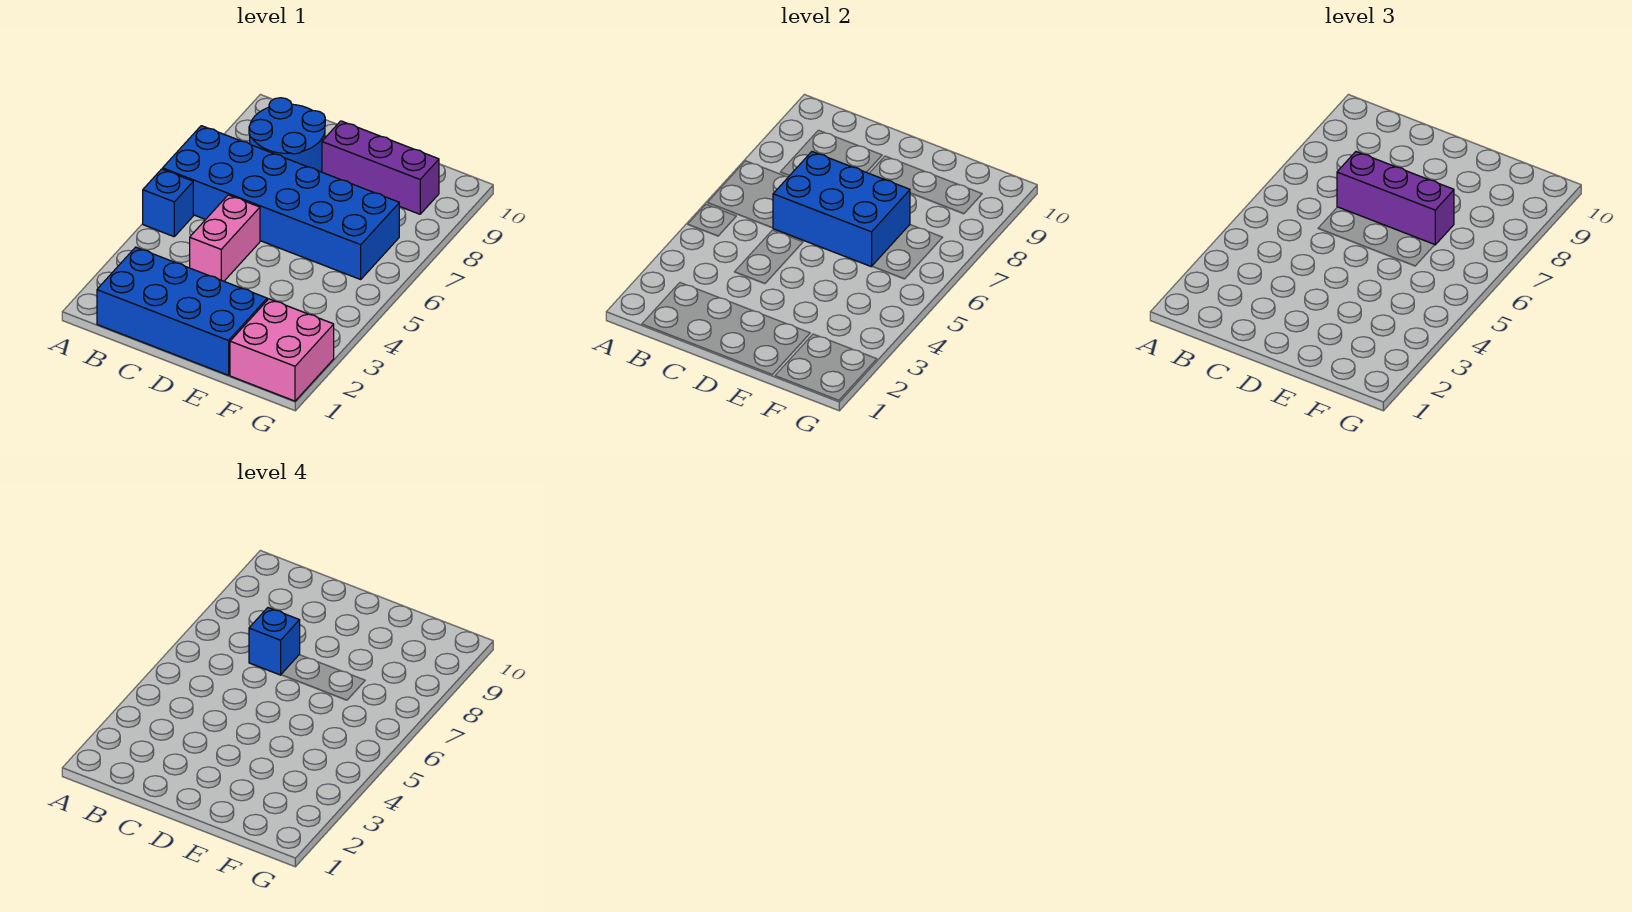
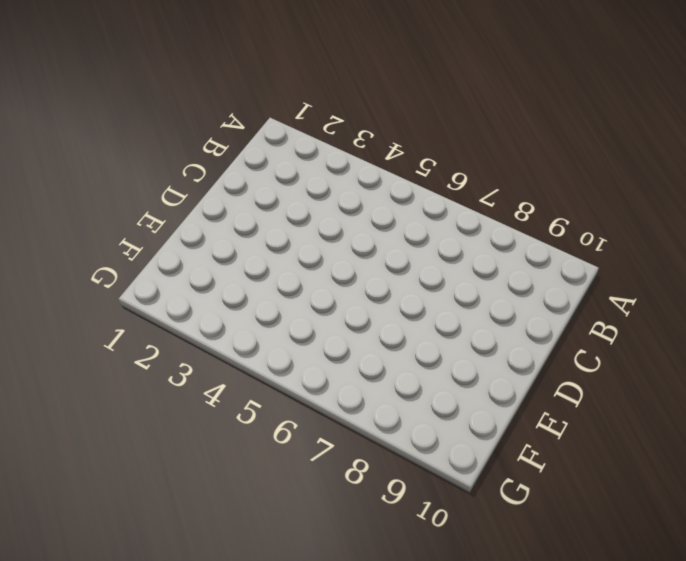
none -> blue 1x1 brick [143,169,193,237]
none -> blue 2x6 brick [163,126,399,279]

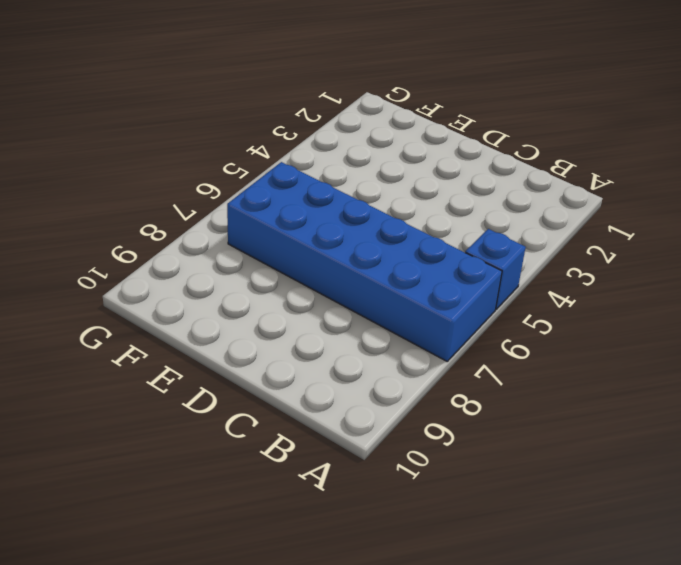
none -> blue 2x4 brick [97,247,267,375]
none -> blue 2x2 round brick [249,98,325,172]

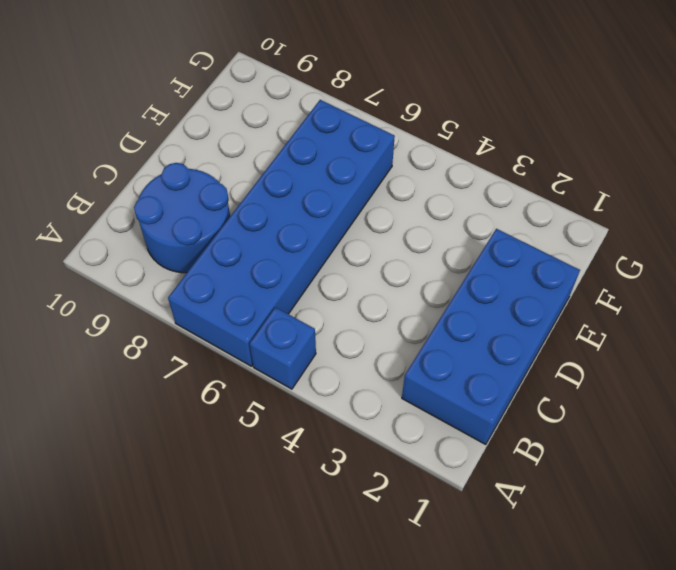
none -> pink 1x2 brick [190,195,260,281]
none -> purple 1x3 brick [322,121,439,214]

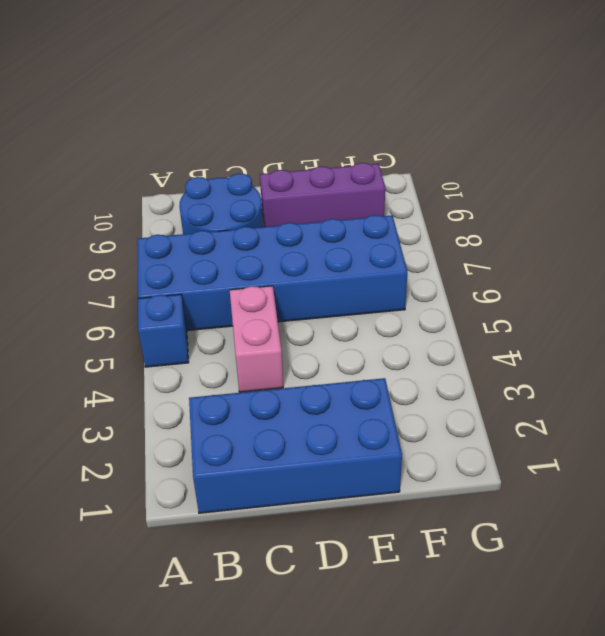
none -> pink 2x2 brick [230,299,334,401]
none -> blue 2x3 brick [773,152,910,267]

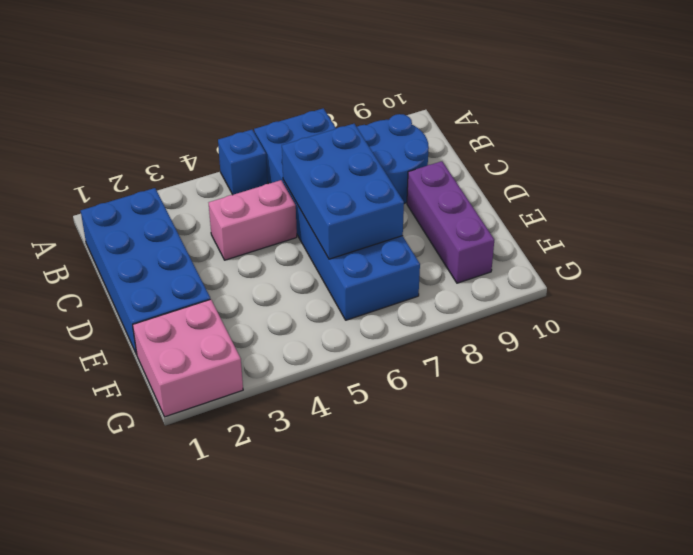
none -> purple 1x3 brick [1337,152,1454,245]
none -> blue 1x1 brick [249,608,300,675]

